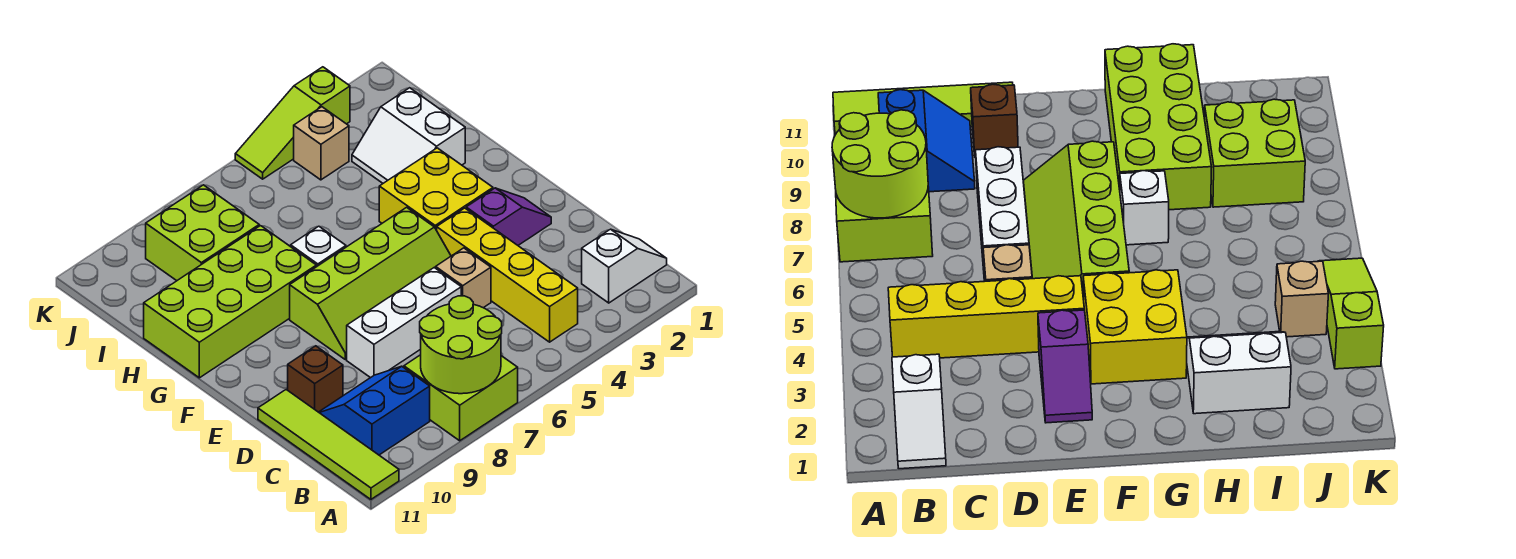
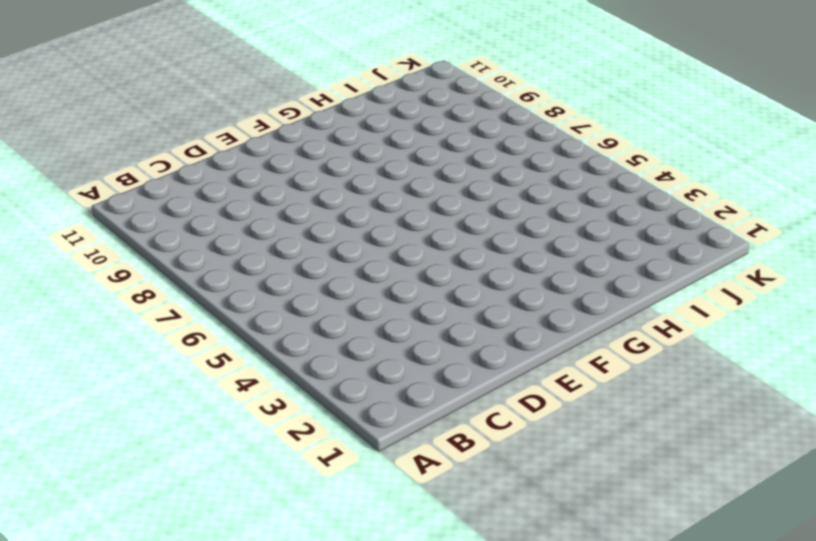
none -> lime 2x2 brick [404,355,518,441]
none -> lime 1x4 tile [258,390,399,499]
none -> white 1x2 slope [582,229,667,303]

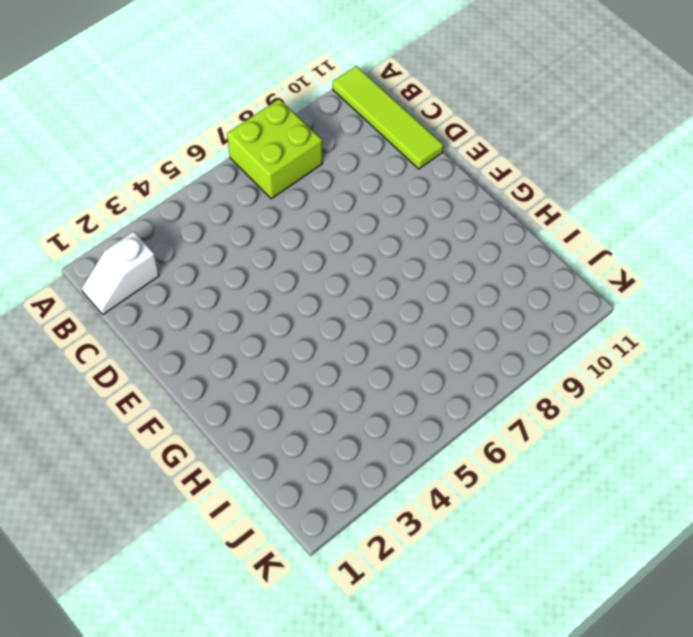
none -> yellow 1x4 brick [437,208,578,342]
none -> blue 2x2 slope [319,366,430,455]
none -> tan 1x1 brick [436,248,491,308]

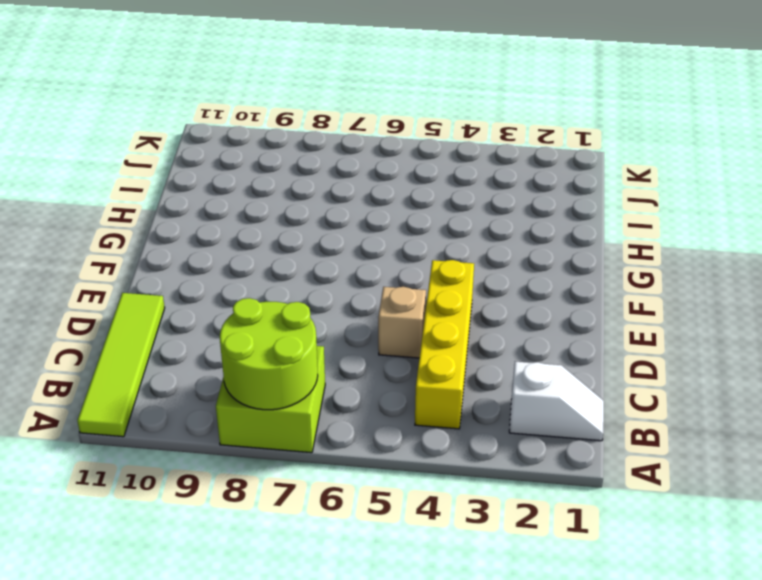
none -> blue 2x2 slope [319,366,430,455]
none -> white 1x3 brick [347,268,461,378]
none -> brown 1x1 brick [288,346,343,412]

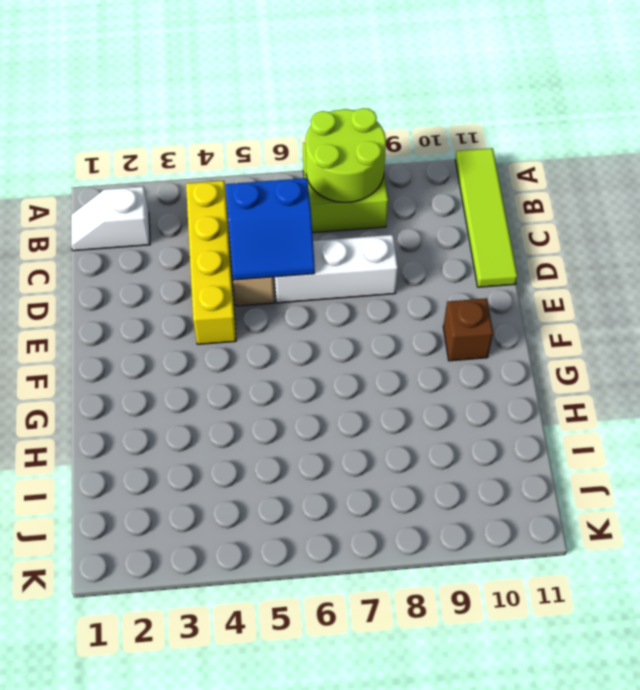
blue 2x2 slope [226,178,315,280] -> blue 2x2 slope moved to [319,366,430,455]
brown 1x1 brick [443,298,493,361] -> brown 1x1 brick moved to [288,346,343,412]
none -> purple 1x2 slope [466,188,551,245]
none -> lime 2x4 slope [290,207,451,360]
none -> yellow 2x2 brick [379,148,493,230]

